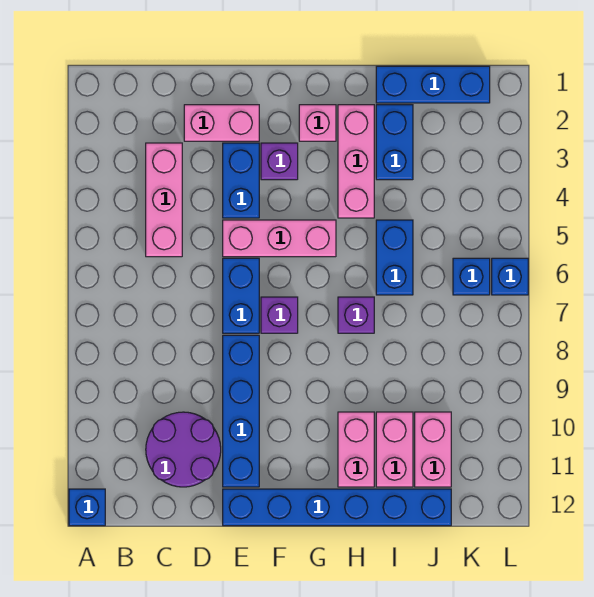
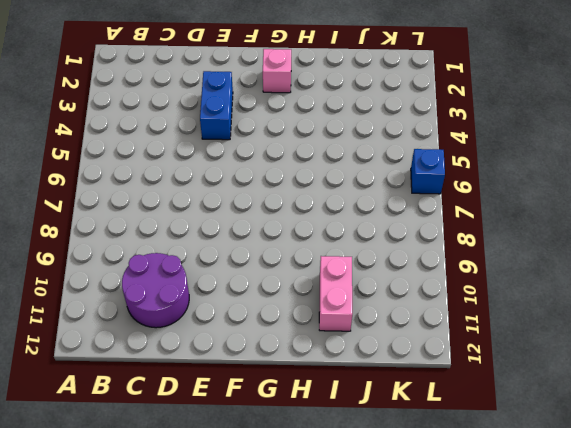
none -> blue 1x1 brick [69,489,105,526]
none -> pink 1x3 brick [146,143,182,257]
none -> pink 1x2 brick [184,105,259,141]

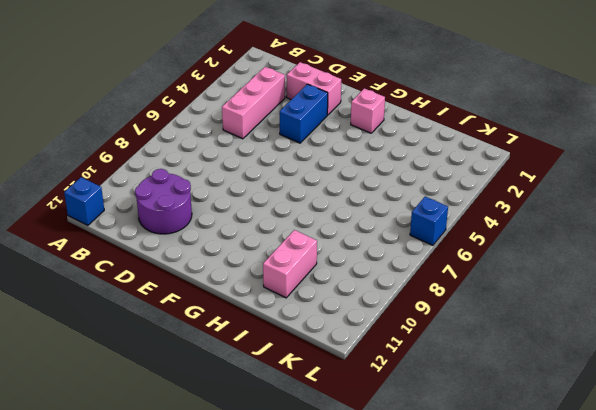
none -> pink 1x3 brick [223,220,336,257]
none -> blue 1x2 brick [223,258,259,333]
none -> blue 1x4 brick [223,335,259,487]

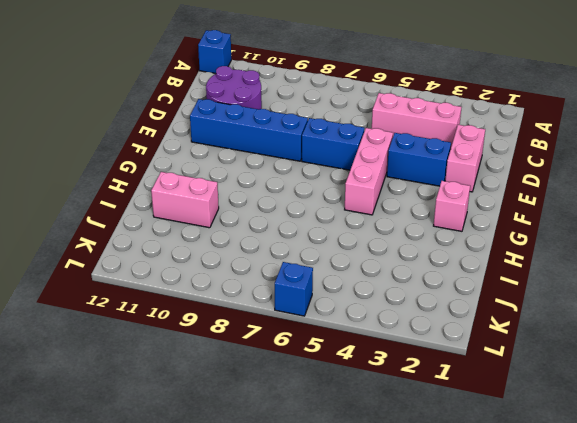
none -> blue 1x6 brick [223,489,451,526]
none -> purple 1x1 brick [261,143,298,180]
none -> purple 1x1 brick [261,297,298,333]

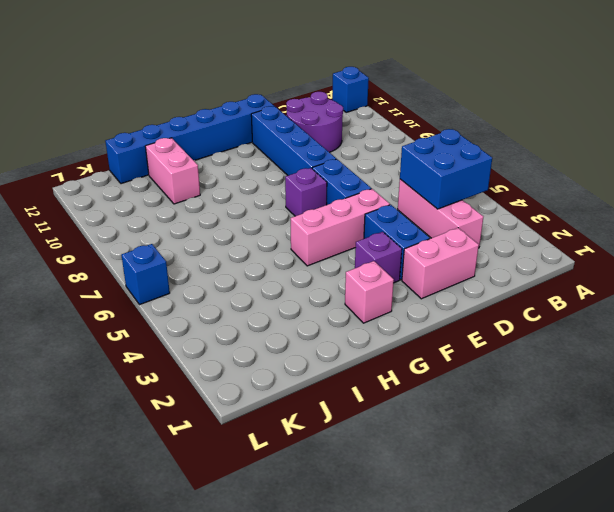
blue 2x2 brick [400,129,492,209] -> none
none -> pink 1x3 brick [338,105,374,218]
none -> purple 1x1 brick [338,297,374,333]
none -> pink 1x2 brick [338,412,374,487]

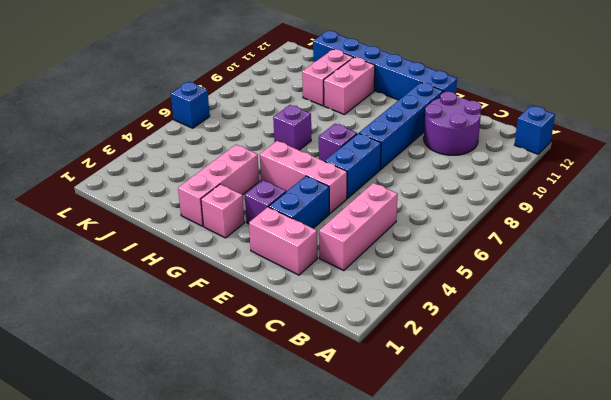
none -> blue 1x3 brick [376,66,490,103]
none -> blue 1x2 brick [376,105,413,180]
none -> blue 1x2 brick [376,220,413,295]

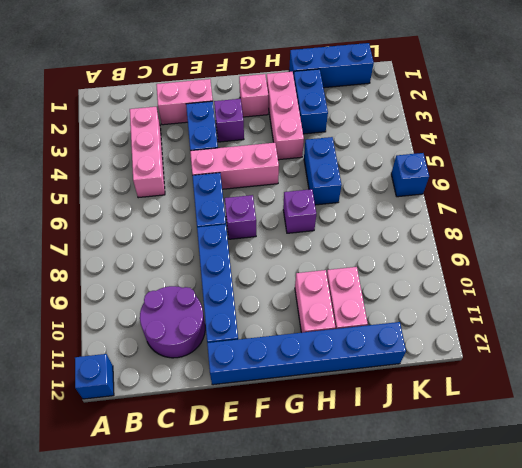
none -> pink 1x2 brick [415,412,451,487]
none -> blue 1x1 brick [453,258,490,295]

